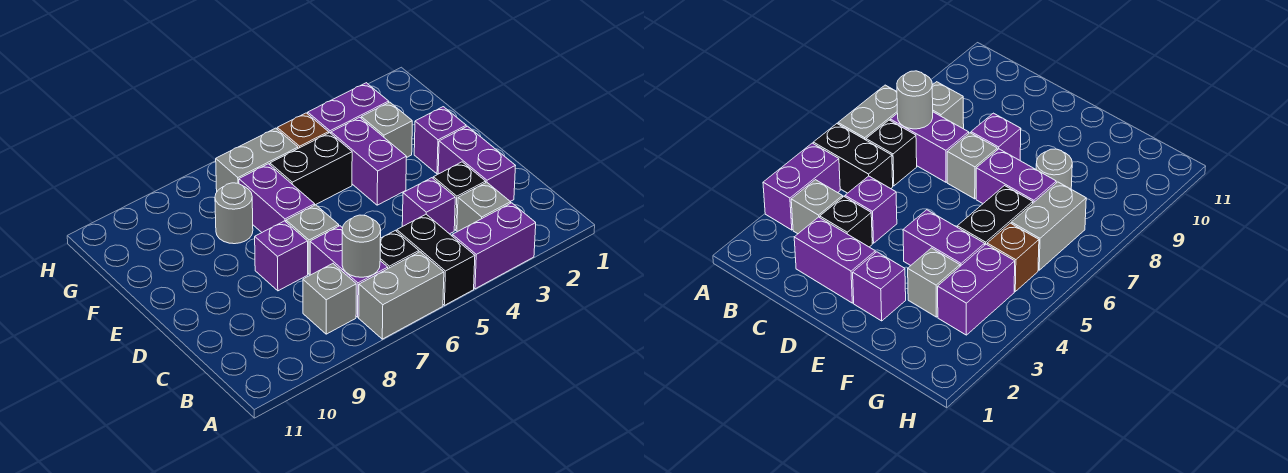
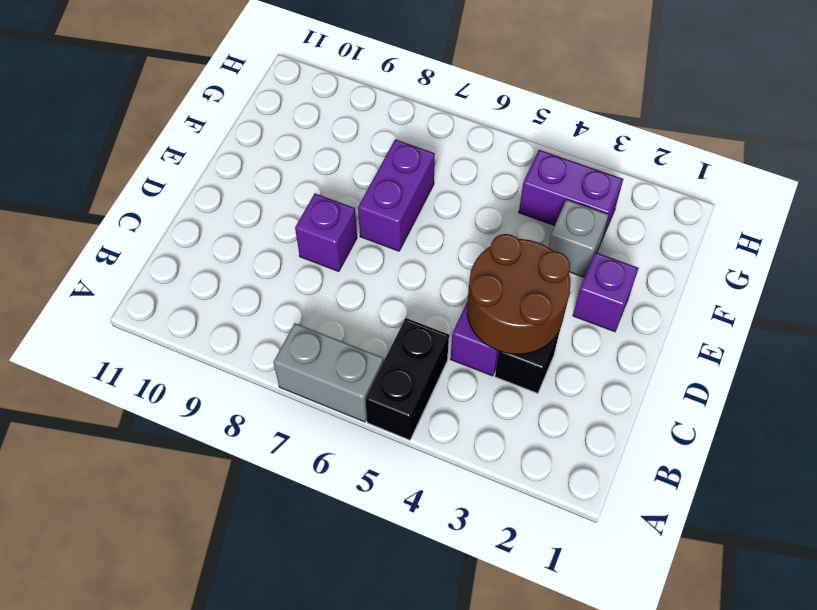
brown 2x2 round brick [467,234,571,354] -> none
none -> purple 1x2 brick [452,203,536,289]
none -> grey 1x1 brick [457,182,511,232]
none -> black 1x1 brick [380,230,419,268]

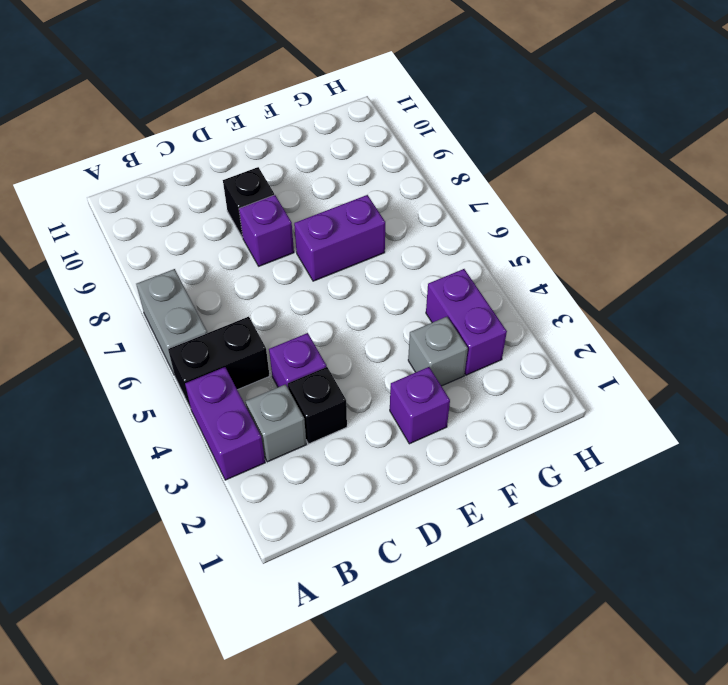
black 1x1 brick [223,167,274,238] -> black 1x1 brick moved to [380,230,419,268]
none -> purple 1x2 brick [310,226,388,317]
none -> grey 1x1 brick [303,264,356,334]
none -> purple 1x2 brick [438,126,515,201]

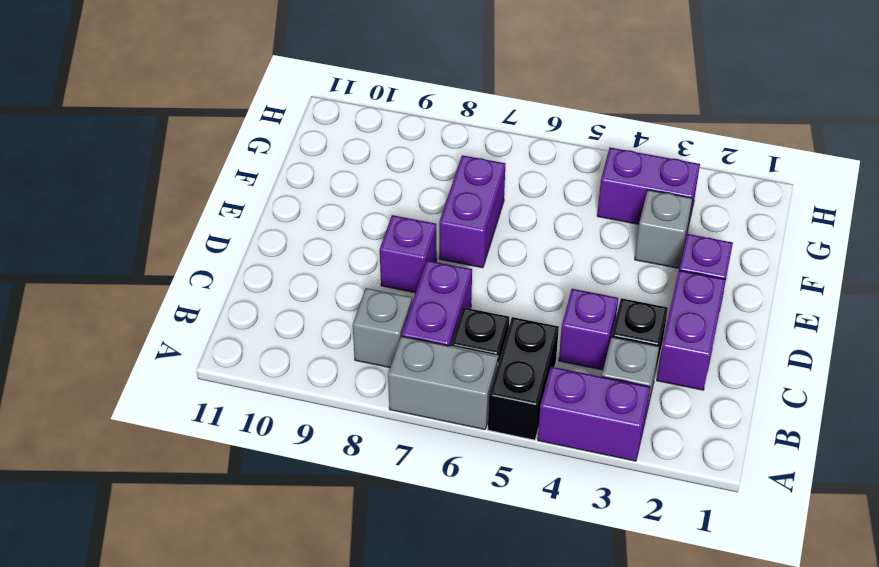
none -> grey 1x1 brick [286,205,339,274]
none -> purple 1x2 brick [331,117,407,205]
none -> black 1x2 brick [270,133,352,205]

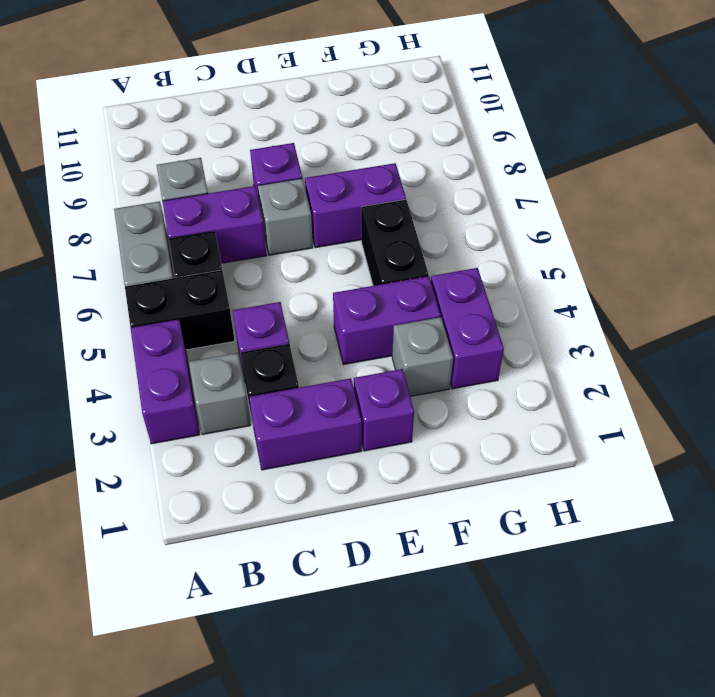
none -> grey 1x1 round brick [215,183,253,244]
none -> brown 1x1 brick [277,113,329,148]
none -> grey 1x2 brick [216,128,298,191]

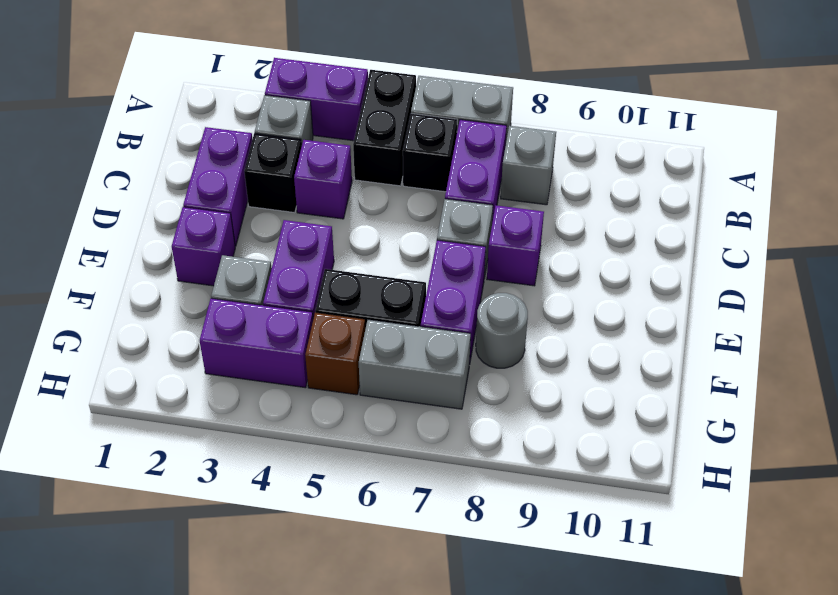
none -> grey 1x1 round brick [342,215,381,277]

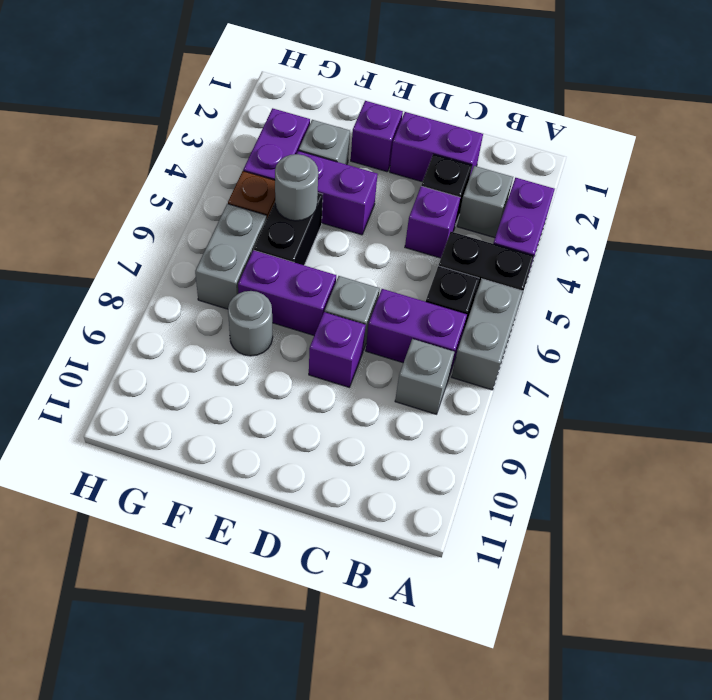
grey 1x1 round brick [275,154,318,221] -> grey 1x1 round brick moved to [342,215,381,277]

